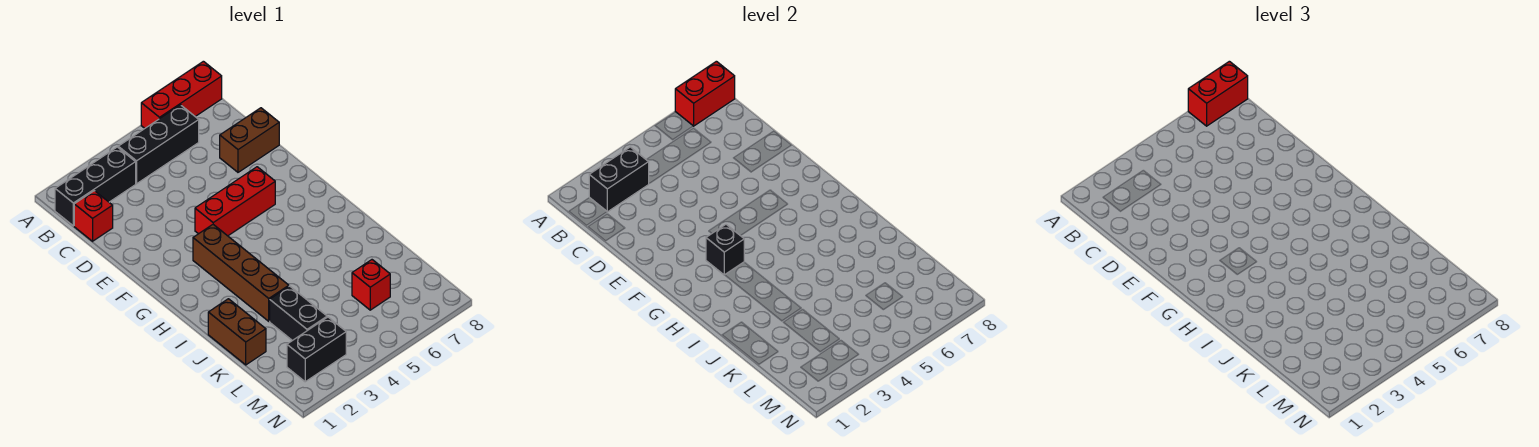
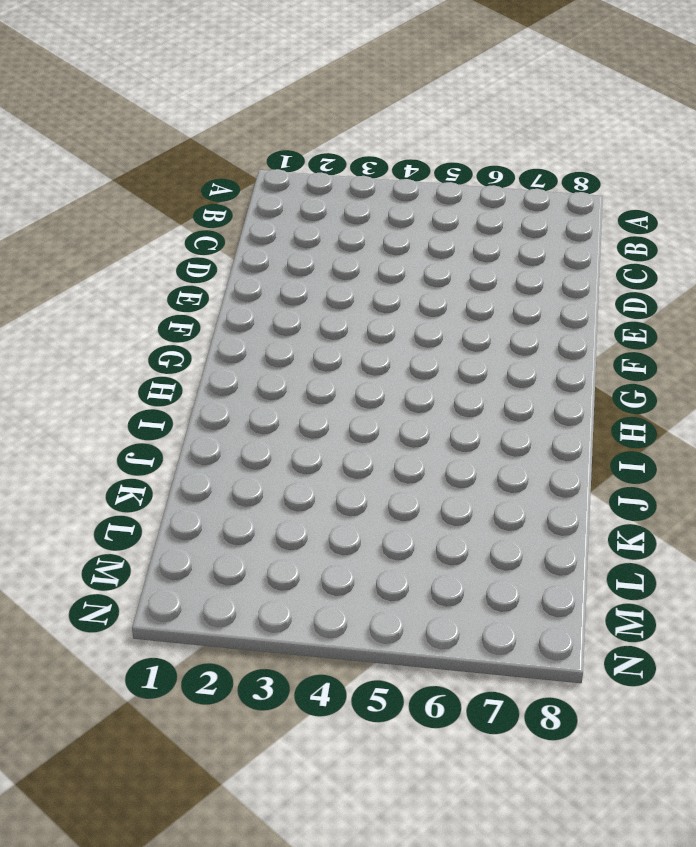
none -> red 1x3 brick [141,61,222,128]
none -> black 1x3 brick [55,147,136,226]
none -> black 1x3 brick [118,105,199,184]

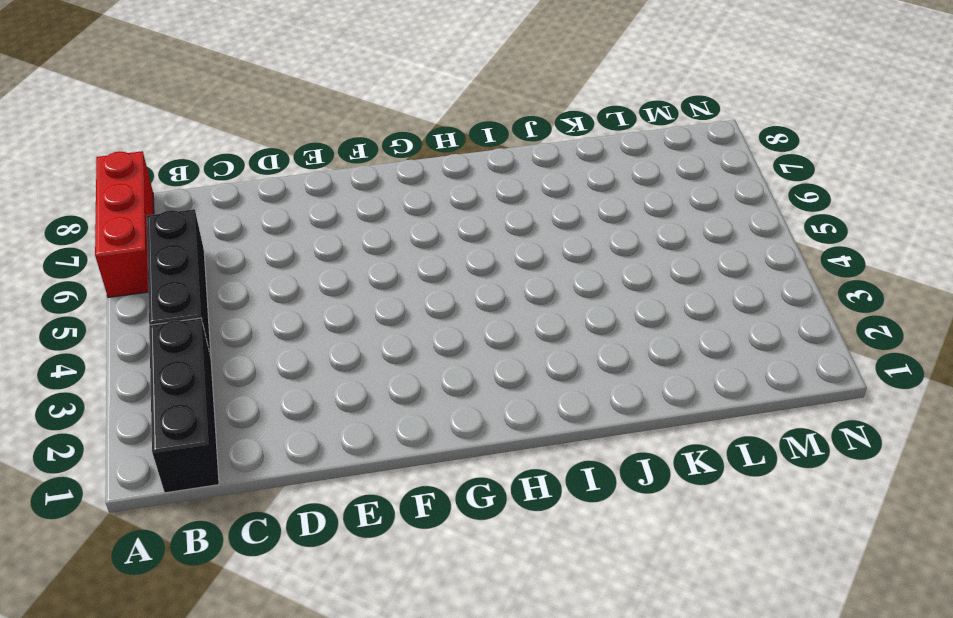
none -> red 1x1 brick [74,191,113,241]
none -> brown 1x2 brick [220,108,279,172]
none -> red 1x3 brick [195,167,275,236]

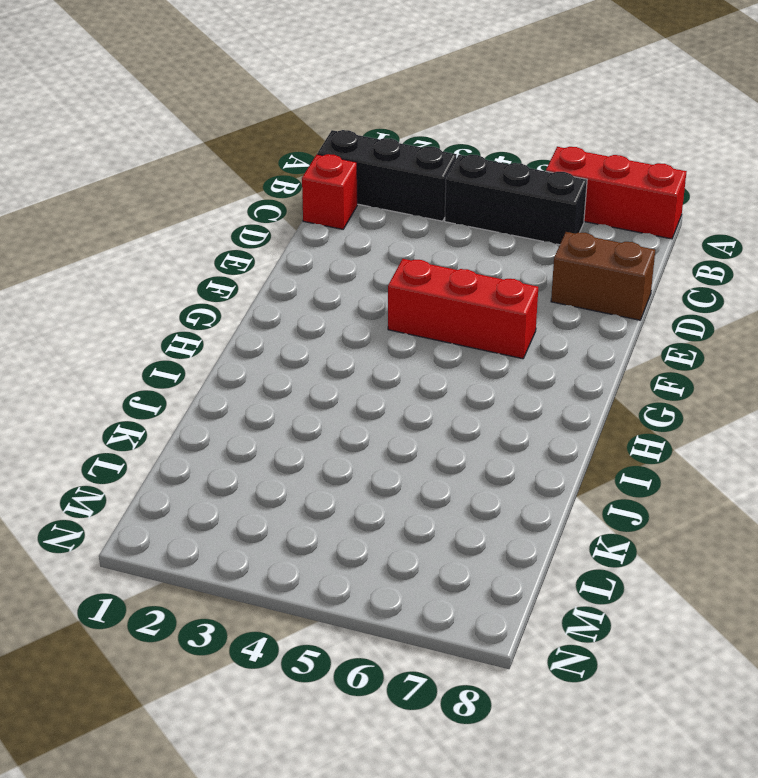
none -> brown 1x4 brick [193,225,289,321]
none -> brown 1x2 brick [208,299,266,365]
none -> black 1x2 brick [270,286,327,341]

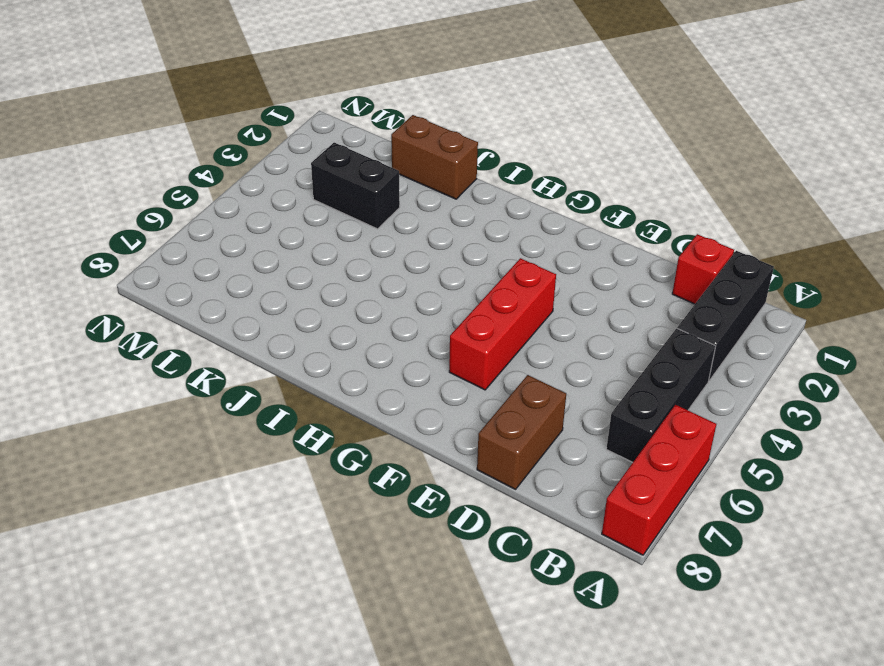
none -> brown 1x4 brick [193,225,289,321]
none -> red 1x1 brick [352,260,390,310]
none -> black 1x2 brick [287,317,346,382]

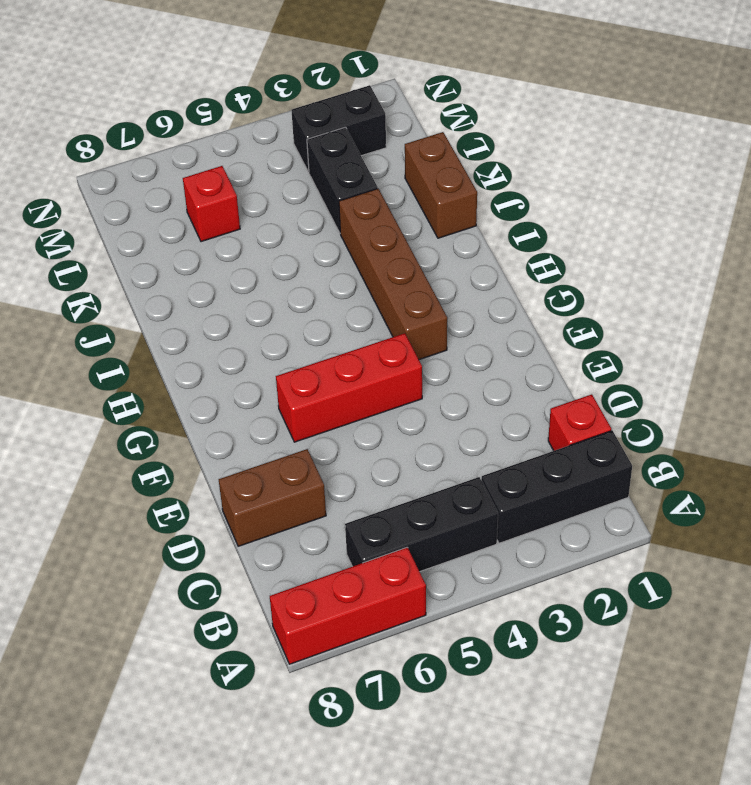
none -> red 1x2 brick [675,61,735,126]
none -> black 1x2 brick [589,147,649,212]
none -> black 1x1 brick [706,225,744,275]

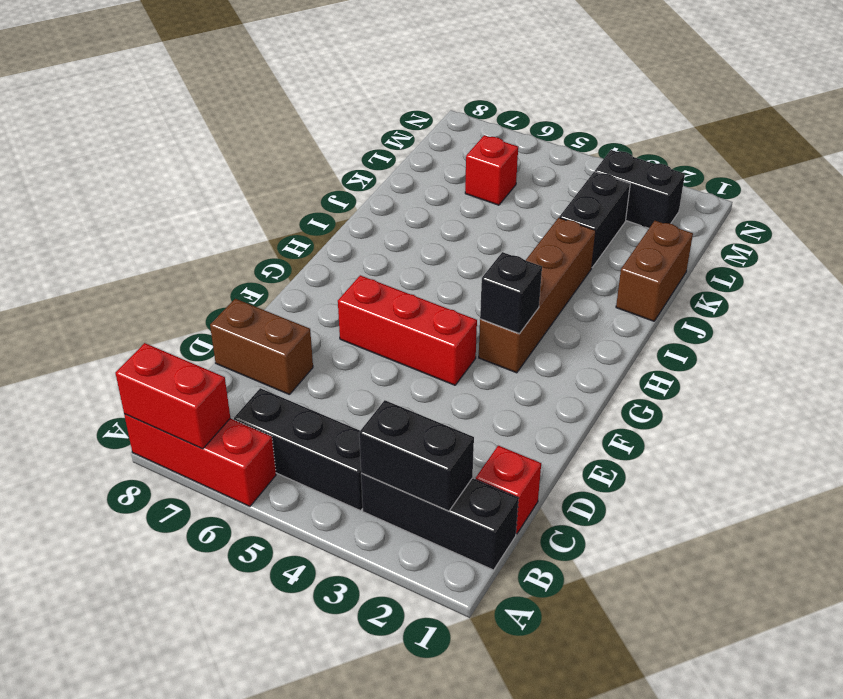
none -> red 1x2 brick [1188,61,1248,126]

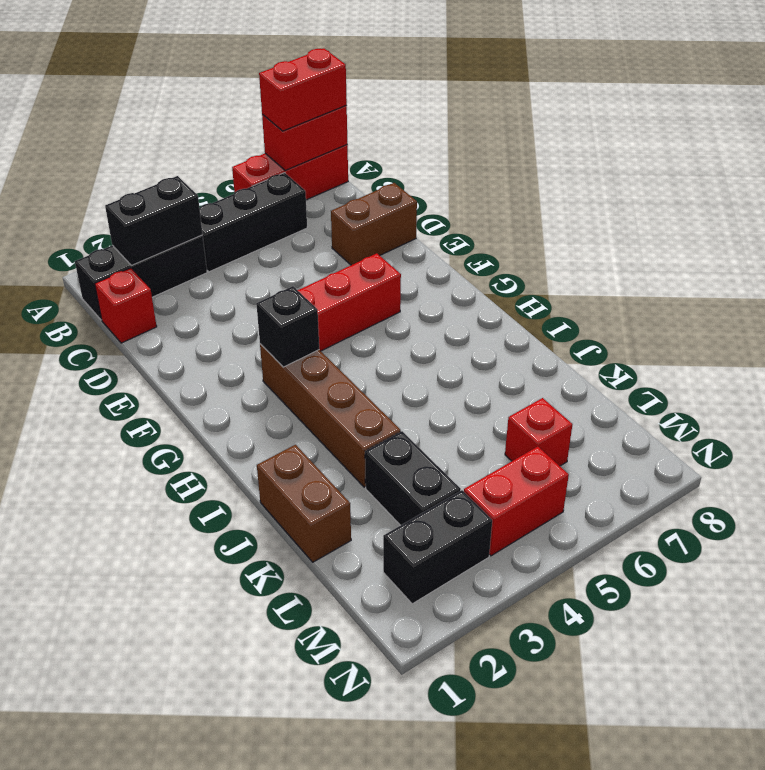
red 1x2 brick [464,446,569,556] -> none

